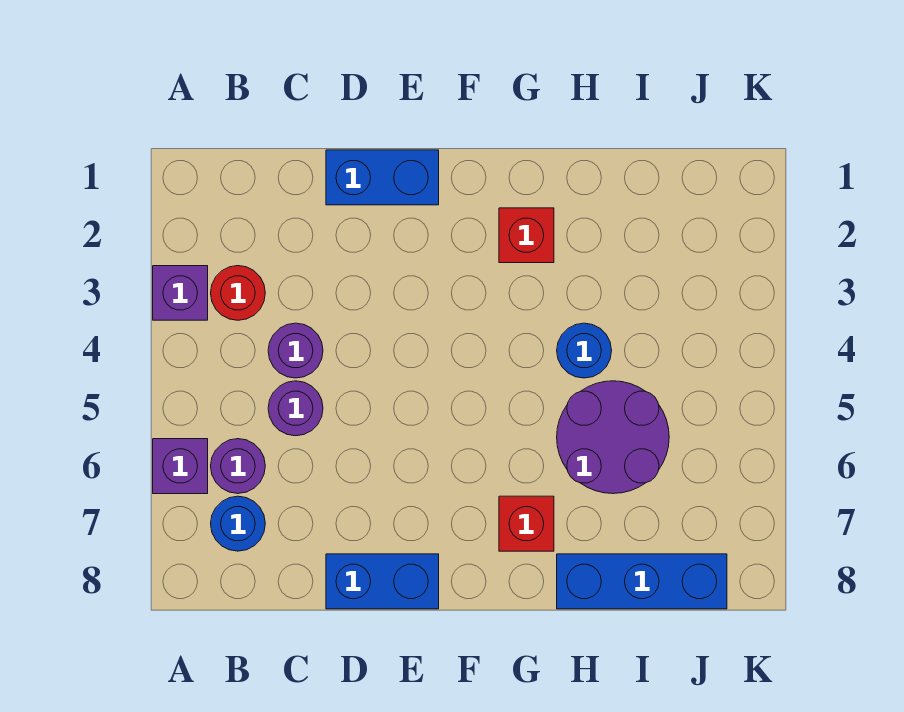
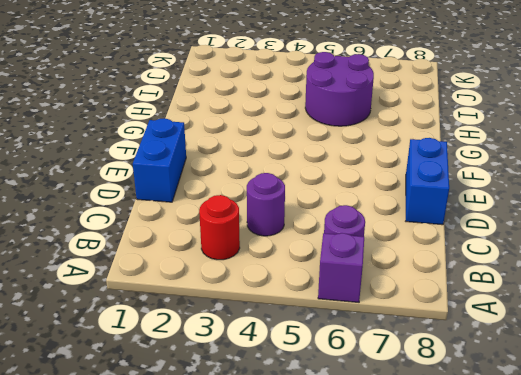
none -> purple 1x1 brick [153,266,208,320]
none -> blue 1x1 round brick [211,496,265,551]
none -> purple 1x1 round brick [268,381,323,436]

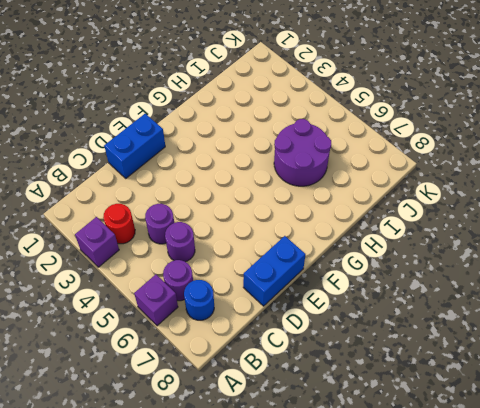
none -> red 1x1 brick [499,208,554,263]
none -> red 1x1 brick [499,496,554,551]
none -> blue 1x1 round brick [557,323,612,378]

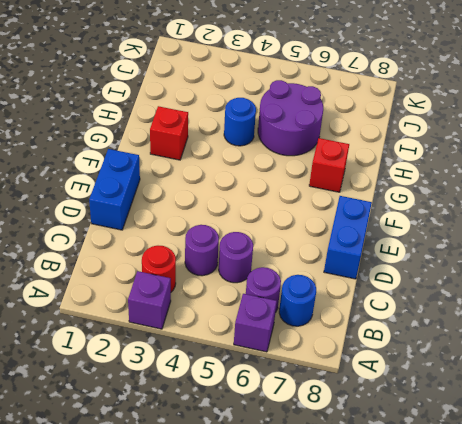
none -> blue 1x3 brick [557,554,727,609]

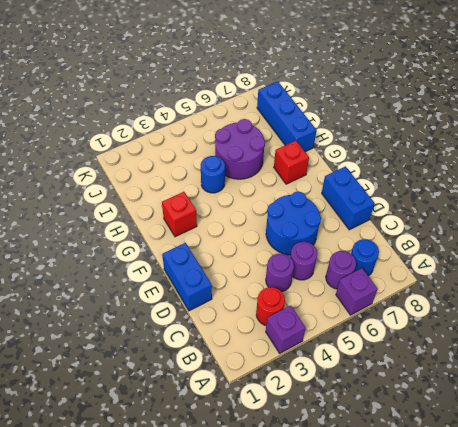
blue 2x2 round brick [266,192,321,255] -> none

